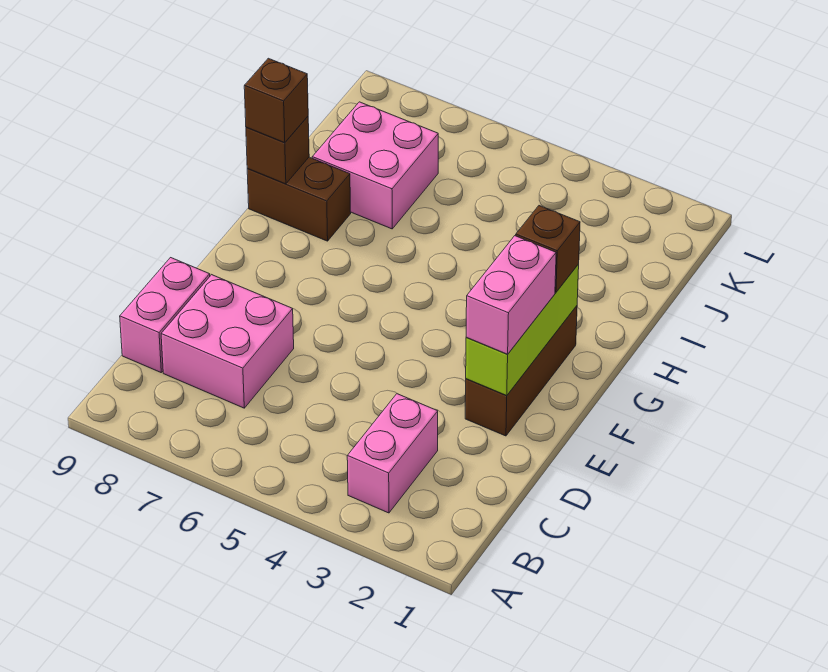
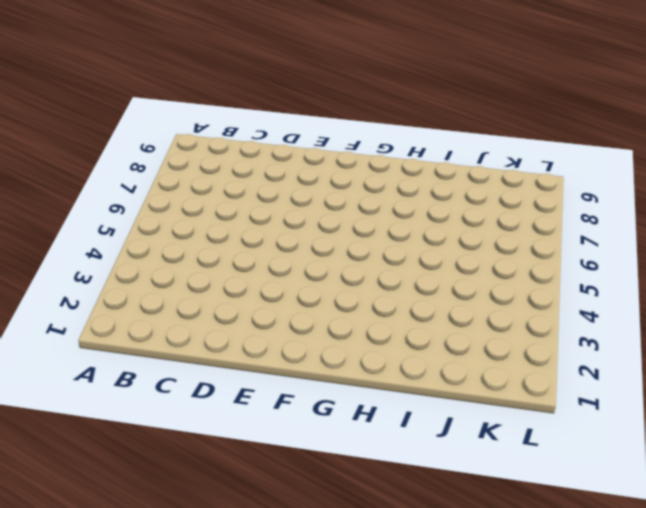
none -> pink 1x2 brick [347,394,438,513]
none -> pink 2x2 brick [161,275,294,408]

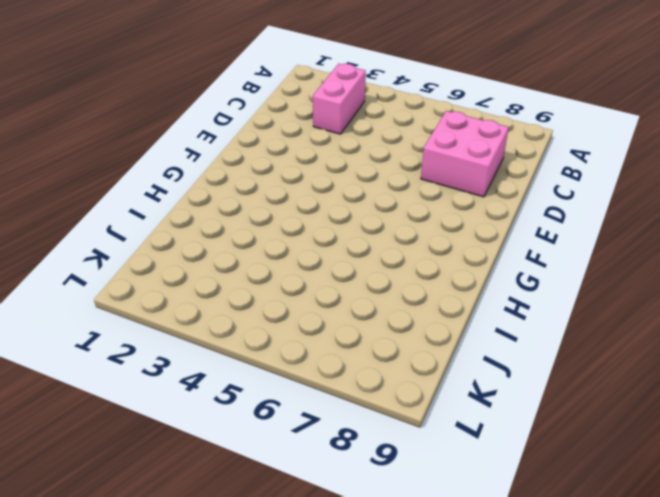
none -> pink 1x2 brick [120,258,210,372]
none -> brown 1x3 brick [465,306,577,436]

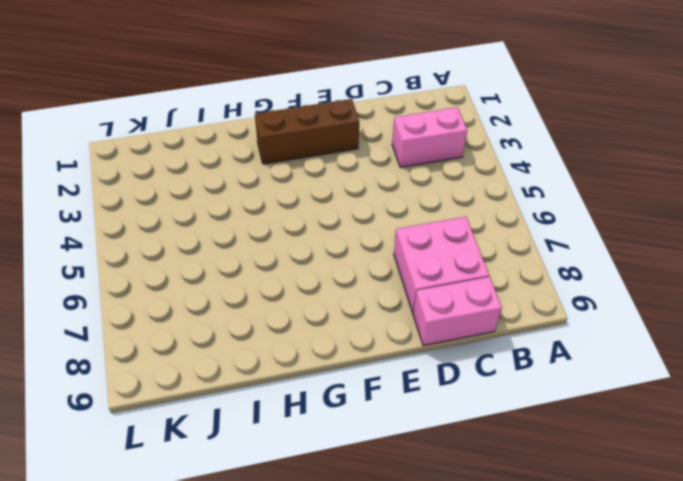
none -> brown 1x2 brick [247,157,351,241]
none -> pink 2x2 brick [312,102,438,229]

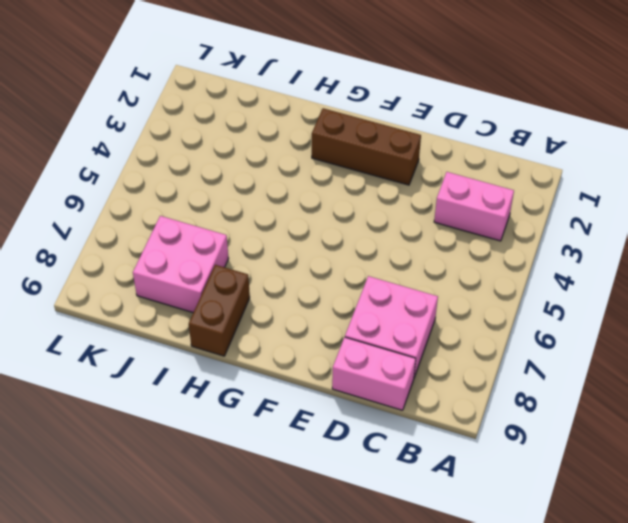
none -> lime 1x3 brick [466,264,579,396]
none -> brown 1x1 brick [246,116,309,184]

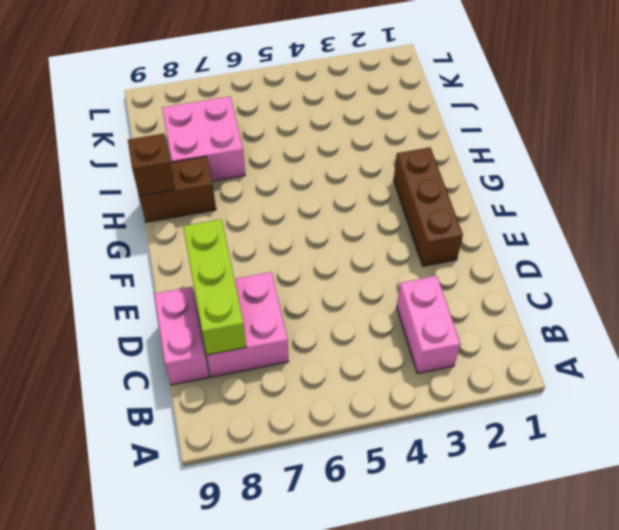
lime 1x3 brick [183,219,246,355] -> lime 1x3 brick moved to [466,264,579,396]
none -> pink 1x2 brick [466,236,556,354]
none -> brown 1x1 brick [516,206,580,292]

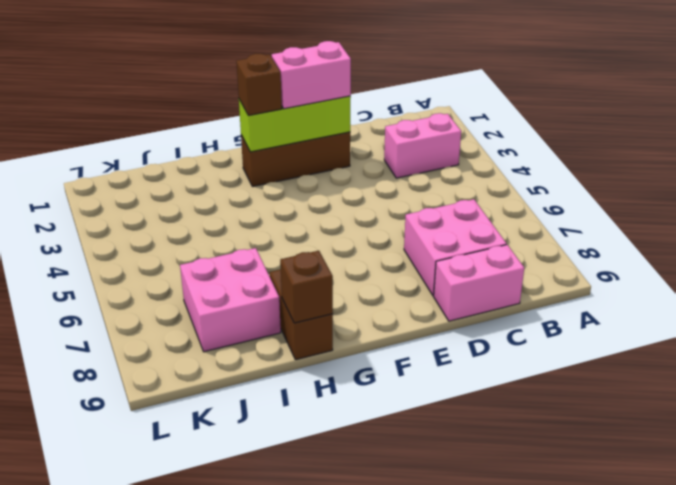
none -> brown 1x1 brick [244,58,308,142]

